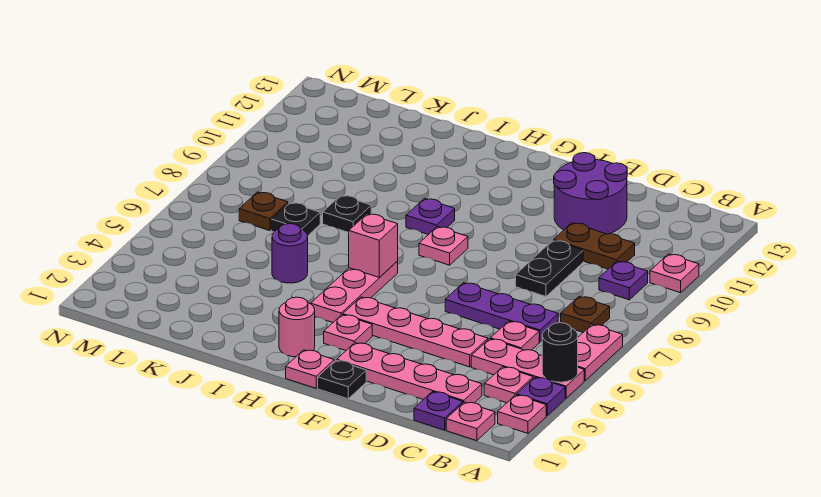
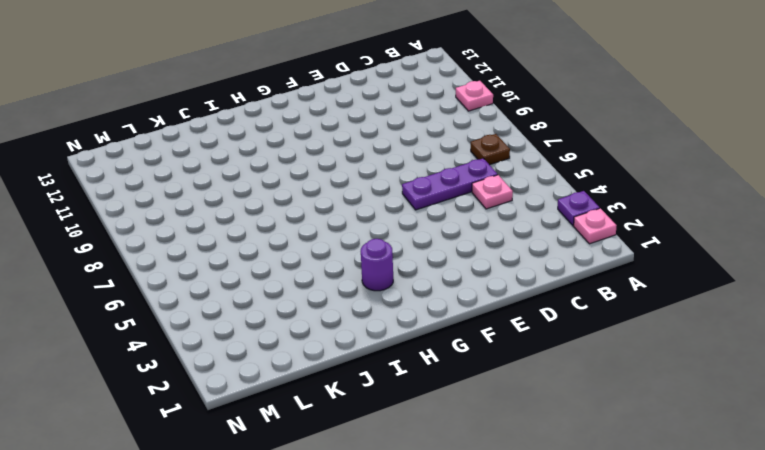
purple 1x1 round brick [361,239,393,291] -> purple 1x1 round brick moved to [272,224,308,283]
none -> pink 1x3 plate [471,339,584,398]
none -> pink 1x2 plate [578,325,623,381]
none -> pink 1x1 plate [446,402,495,441]
none -> pink 1x1 plate [484,367,533,403]

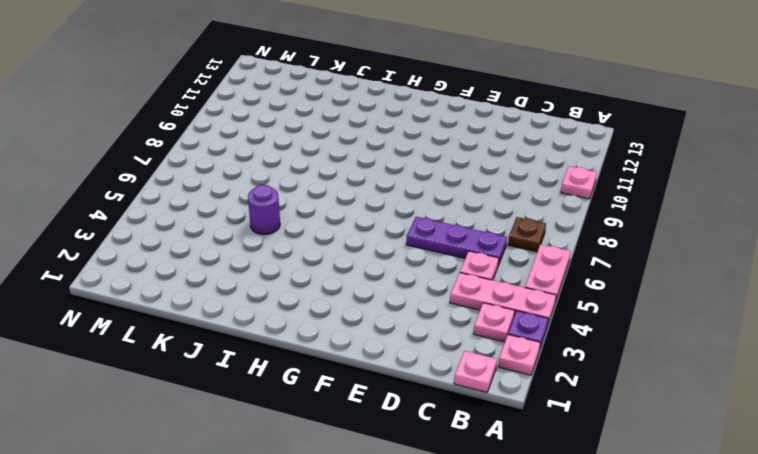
none -> purple 1x1 plate [599,261,648,300]
none -> purple 1x1 plate [414,392,463,430]
none -> pink 1x4 plate [337,343,482,403]
none -> brown 1x2 plate [554,223,635,269]

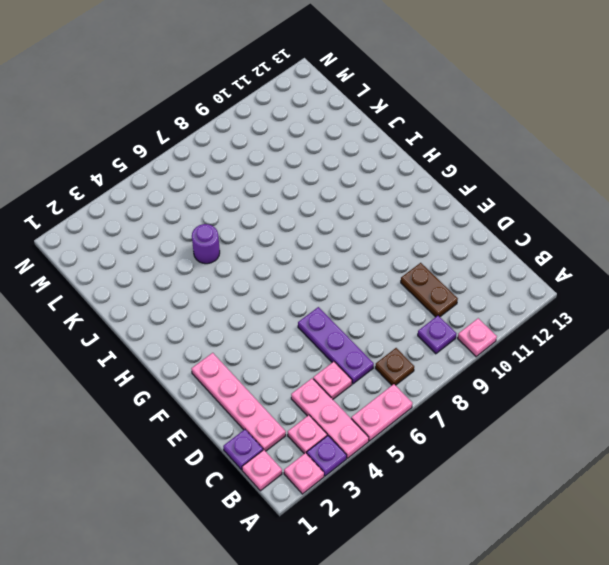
none -> pink 1x4 plate [343,297,488,367]
none -> black 1x2 plate [516,240,583,296]
none -> purple 2x2 round brick [554,153,627,234]
none -> black 1x1 plate [318,360,366,399]

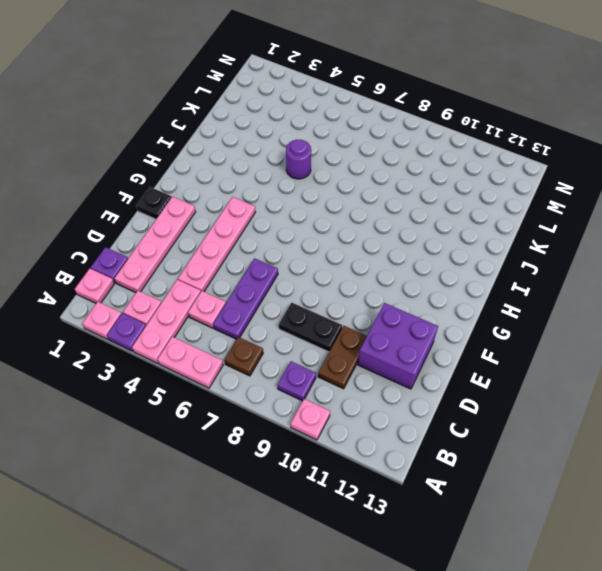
purple 2x2 brick [358,303,438,389] -> purple 2x2 round brick [554,153,627,234]
none -> pink 1x1 plate [286,350,334,388]
none -> pink 1x1 plate [324,315,372,350]
none -> pink 1x1 plate [419,227,468,265]
none -> pink 1x1 round brick [279,297,315,357]

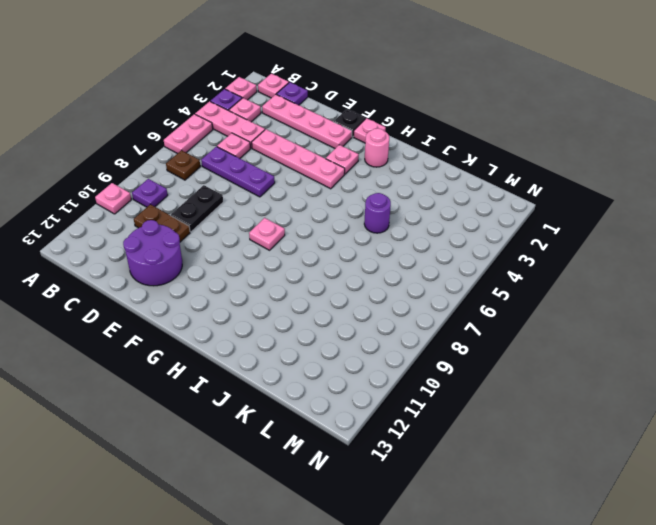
none -> pink 1x3 plate [311,262,398,322]
none -> purple 1x1 plate [406,199,455,235]
none -> black 1x1 plate [323,195,371,232]
none -> black 1x1 plate [271,202,320,235]

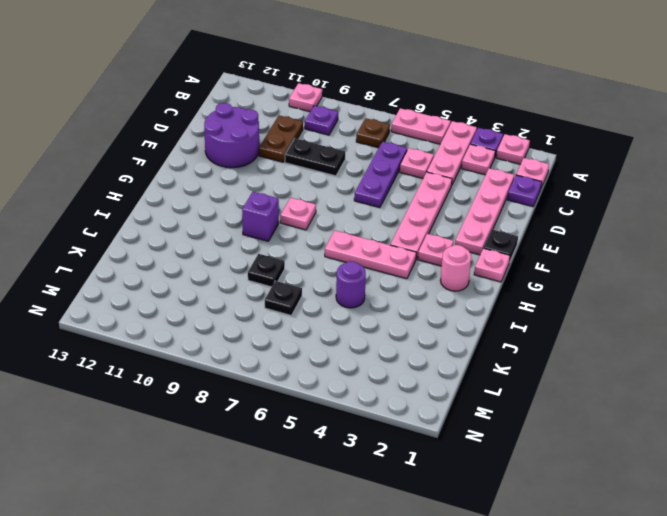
purple 1x1 brick [242,192,279,241] -> purple 1x1 plate [406,199,455,235]
none -> brown 1x1 plate [239,192,288,231]
none -> black 1x1 round brick [542,323,578,382]
none -> pink 1x1 brick [349,214,398,278]

